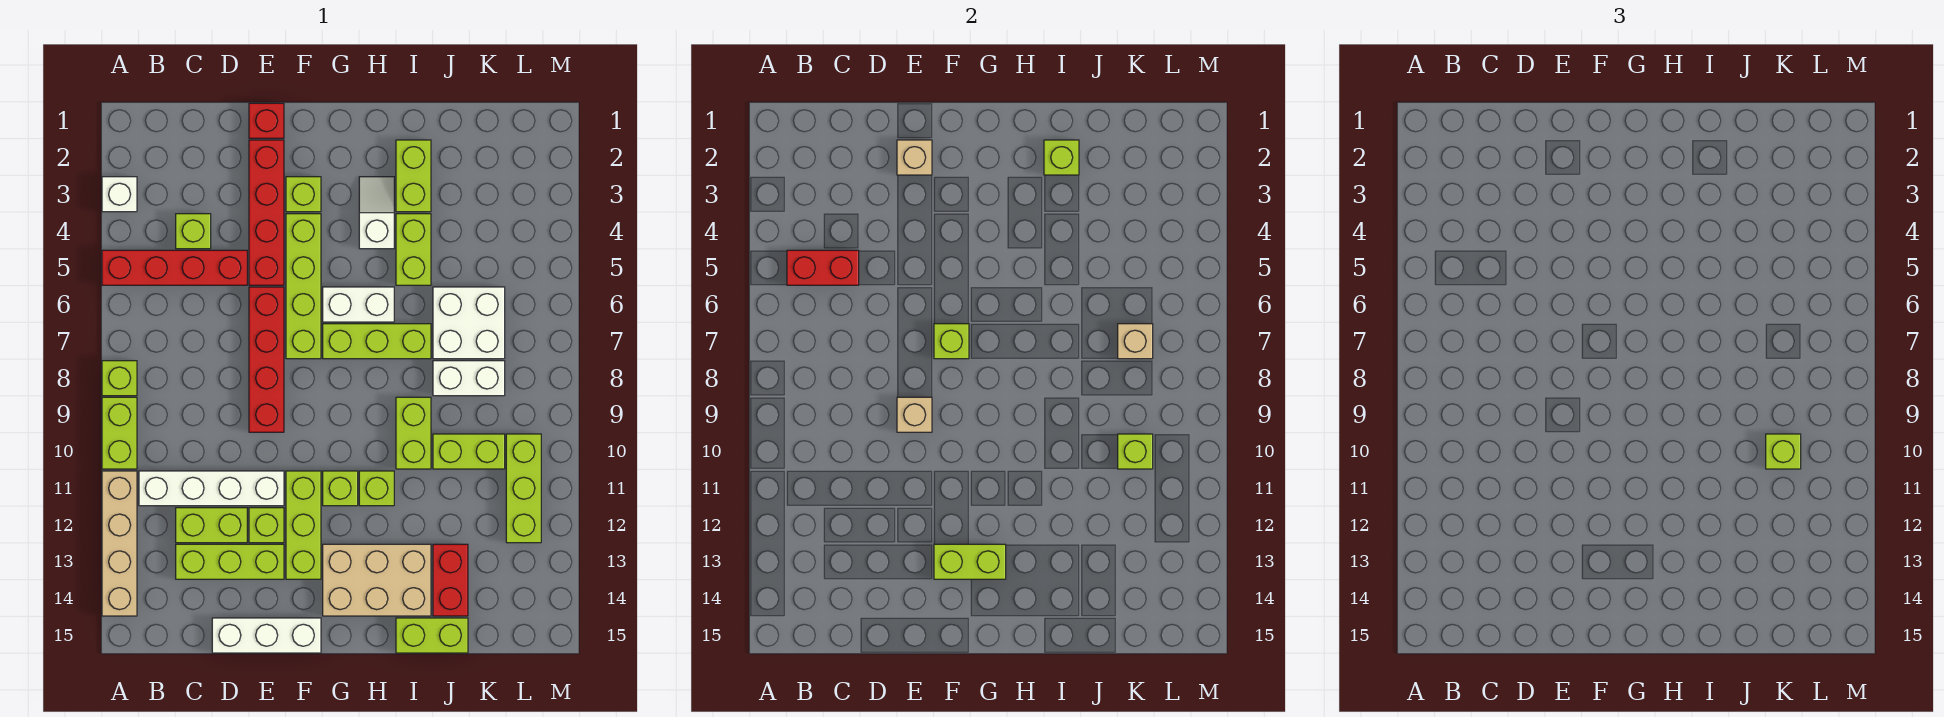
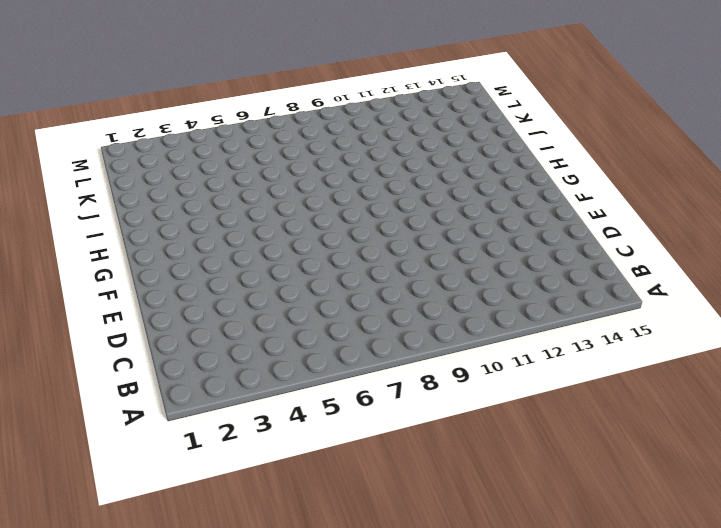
none -> white 1x1 brick [102,177,137,212]
none -> red 1x4 brick [102,250,247,285]
none -> lime 1x1 brick [102,361,137,396]
none -> lime 1x2 brick [102,397,137,469]

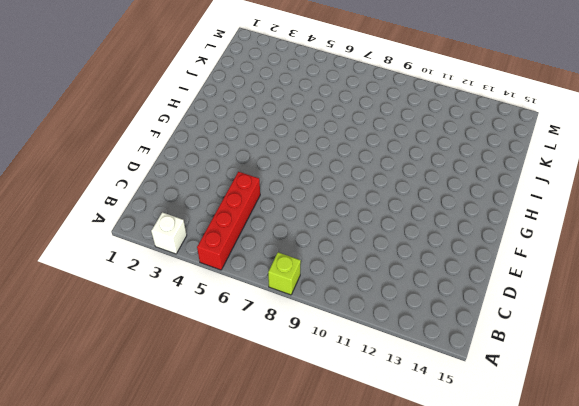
none -> lime 1x2 brick [102,397,137,469]
none -> tan 1x4 brick [102,471,137,616]
none -> white 1x4 brick [139,471,284,506]
none -> lime 1x1 brick [176,214,211,249]

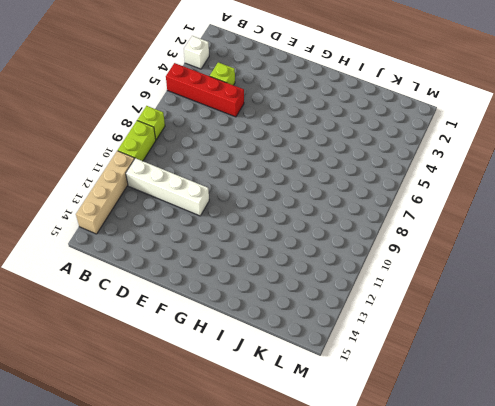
none -> lime 1x2 brick [176,508,247,543]
none -> lime 1x3 brick [176,544,284,579]
none -> white 1x3 brick [212,618,321,653]
none -> red 1x1 brick [249,103,284,138]

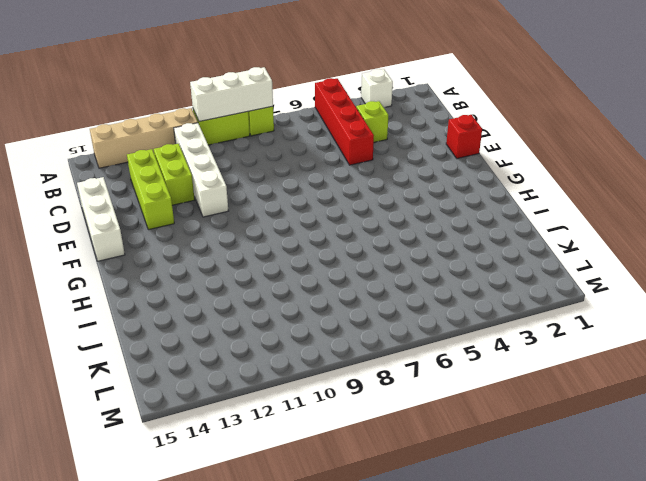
white 1x3 brick [190,67,273,122] -> none
none -> red 1x4 brick [249,140,284,285]
none -> red 1x4 brick [249,287,284,432]
none -> lime 1x1 brick [249,508,284,543]
none -> lime 1x1 brick [286,177,321,212]

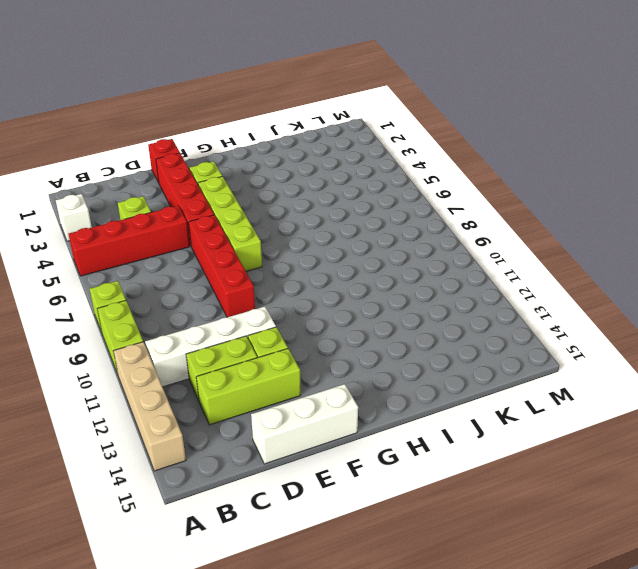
none -> lime 1x3 brick [286,471,321,579]
none -> white 1x2 brick [323,287,394,322]
none -> lime 1x3 brick [323,324,431,359]
none -> lime 1x1 brick [323,471,358,506]

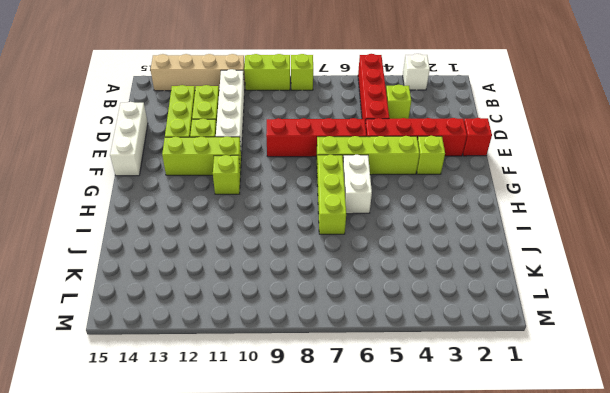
none -> tan 2x3 brick [323,544,431,616]
none -> white 1x2 slope [359,177,394,249]
none -> lime 1x1 brick [359,471,394,506]
none -> lime 1x2 brick [396,140,431,212]

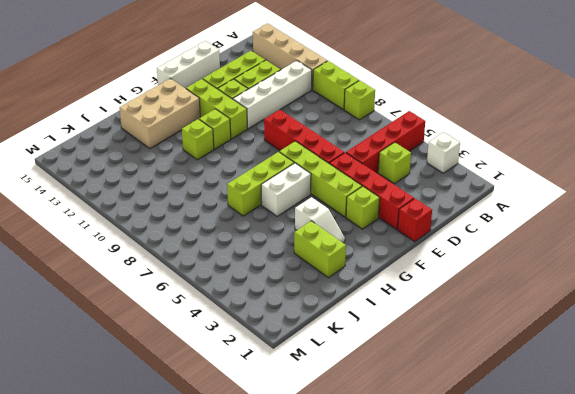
none -> lime 1x2 brick [396,214,431,285]
none -> lime 1x2 brick [396,397,431,469]
none -> lime 1x2 brick [396,618,468,653]
none -> white 2x2 brick [433,287,505,359]

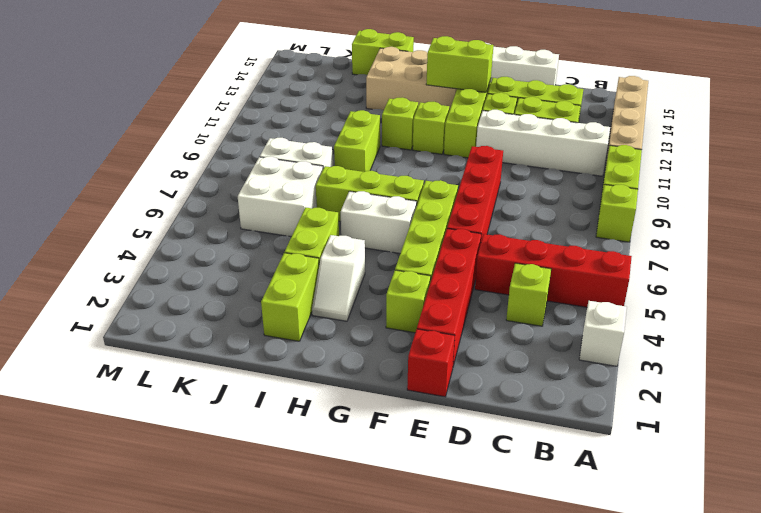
none -> lime 1x2 brick [433,434,505,469]
none -> red 1x2 brick [433,544,468,616]
none -> lime 1x3 brick [506,434,541,543]
none -> red 1x2 brick [787,250,859,285]

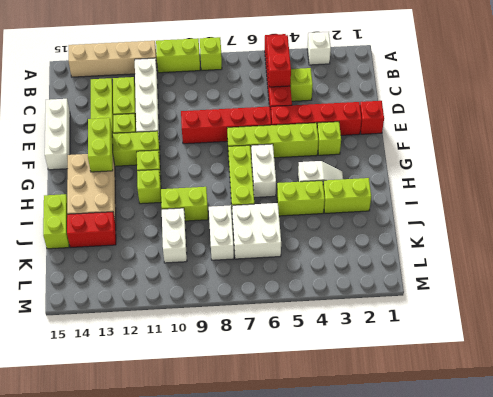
white 1x2 brick [162,208,187,263] -> lime 1x2 brick [433,434,505,469]
none -> lime 1x3 brick [506,434,541,543]
none -> tan 1x1 brick [897,140,932,175]
none -> tan 1x1 brick [897,397,932,432]
none -> lime 1x1 brick [934,324,969,359]

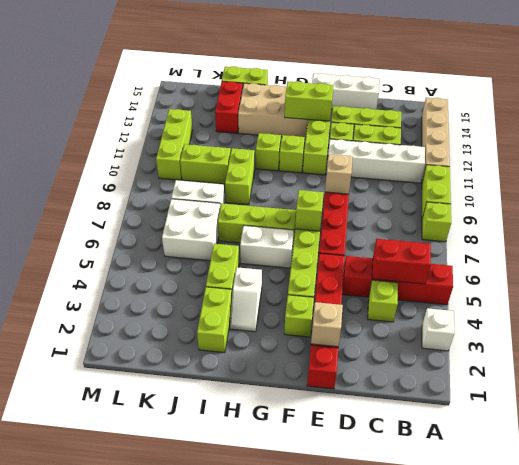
none -> lime 1x1 brick [1044,140,1079,175]
none -> tan 1x1 brick [1118,324,1153,359]
none -> lime 1x1 brick [1118,434,1153,469]
none -> lime 1x1 brick [1766,434,1801,469]

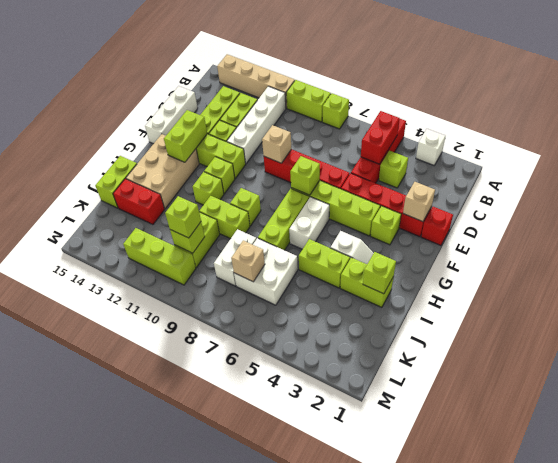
lime 1x1 brick [230,188,261,226] -> none

